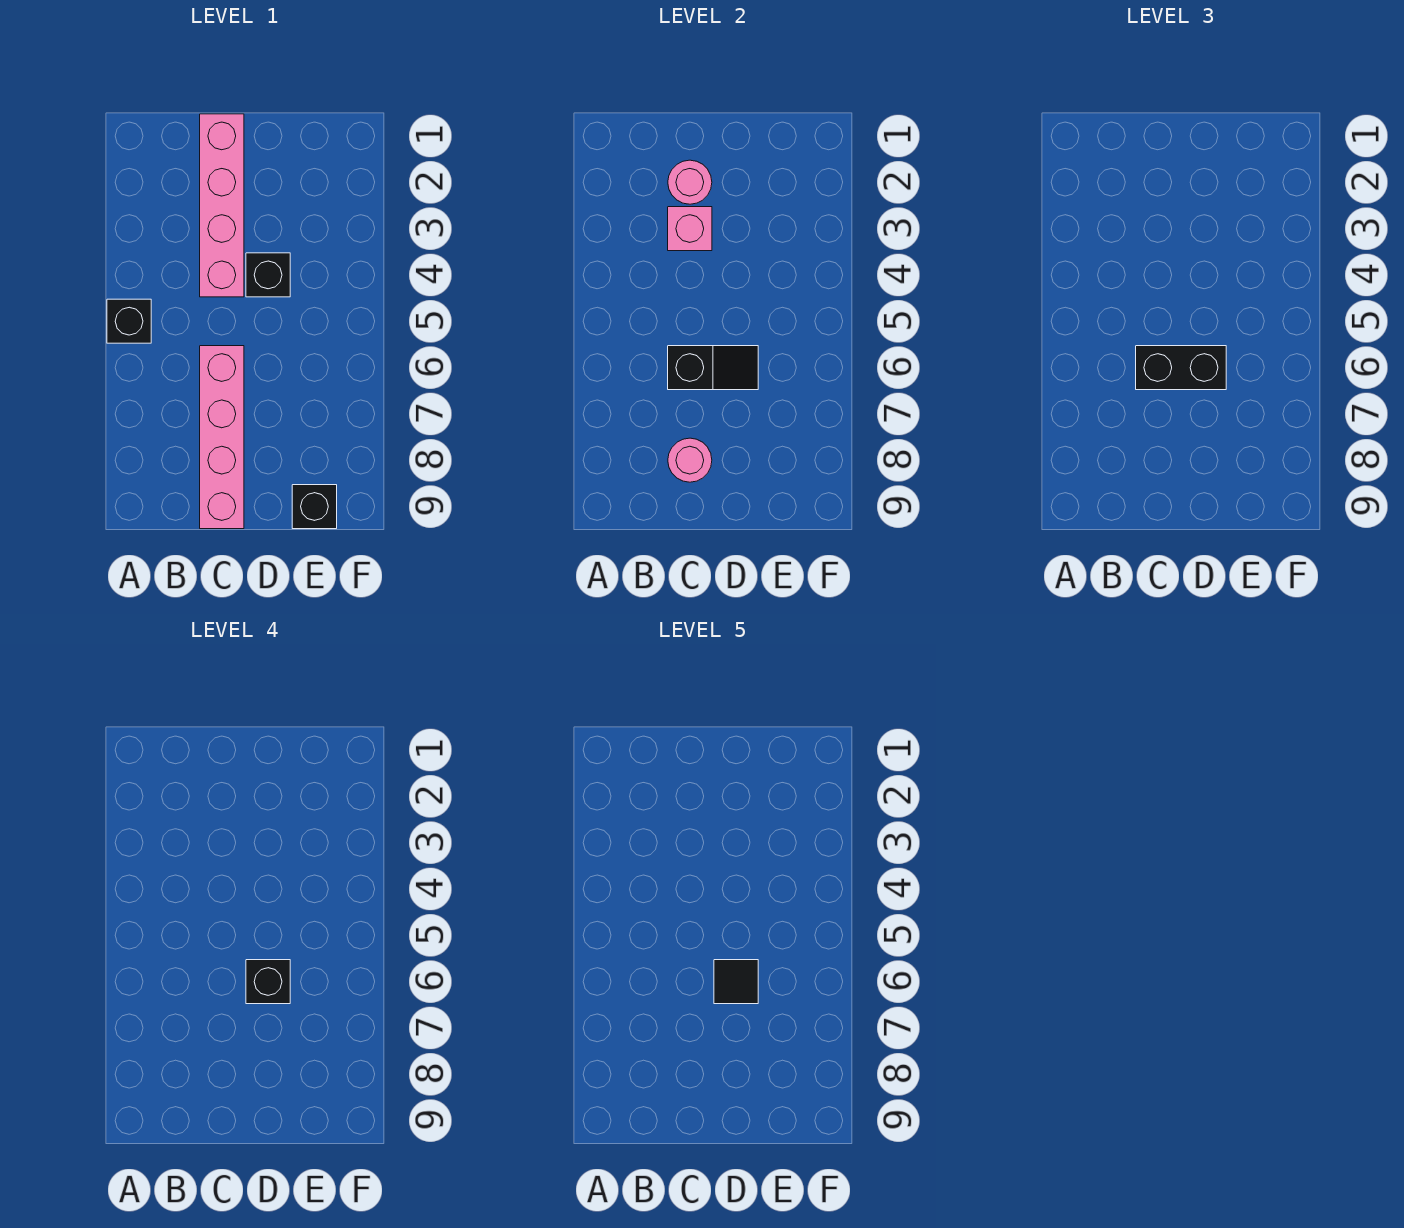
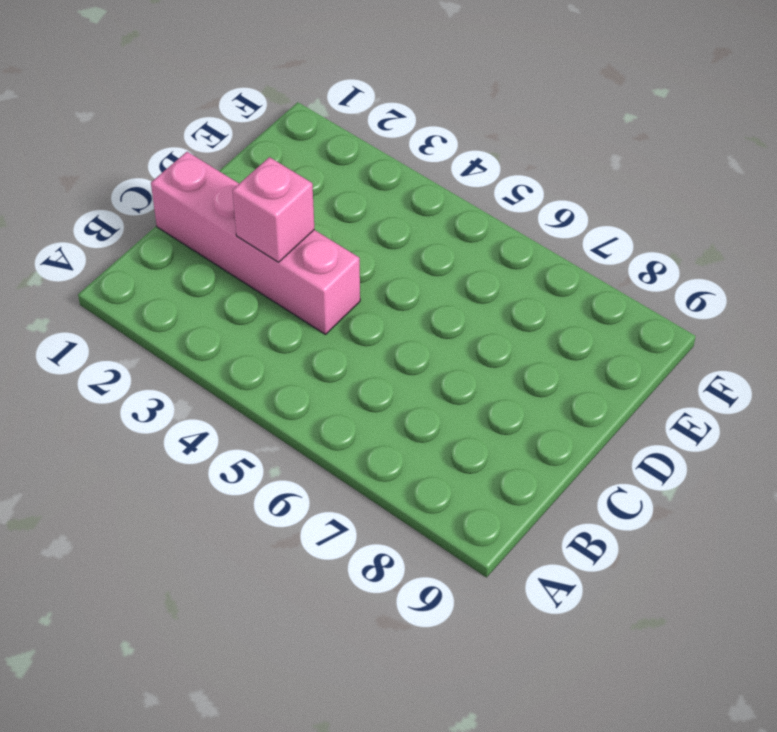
none -> black 1x1 brick [107,299,151,343]
none -> pink 1x4 brick [200,346,244,529]
none -> black 1x1 brick [246,253,290,297]

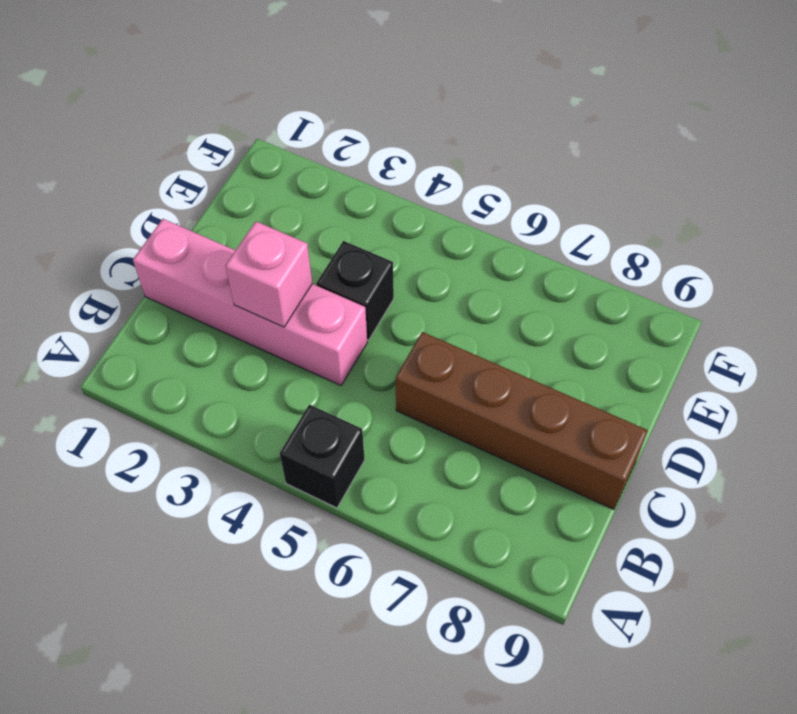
brown 1x4 brick [396,332,648,510] -> pink 1x4 brick [200,346,244,529]
none -> black 1x1 brick [292,485,337,529]
none -> pink 1x1 round brick [668,160,712,204]
none -> black 1x2 slope [668,346,758,390]

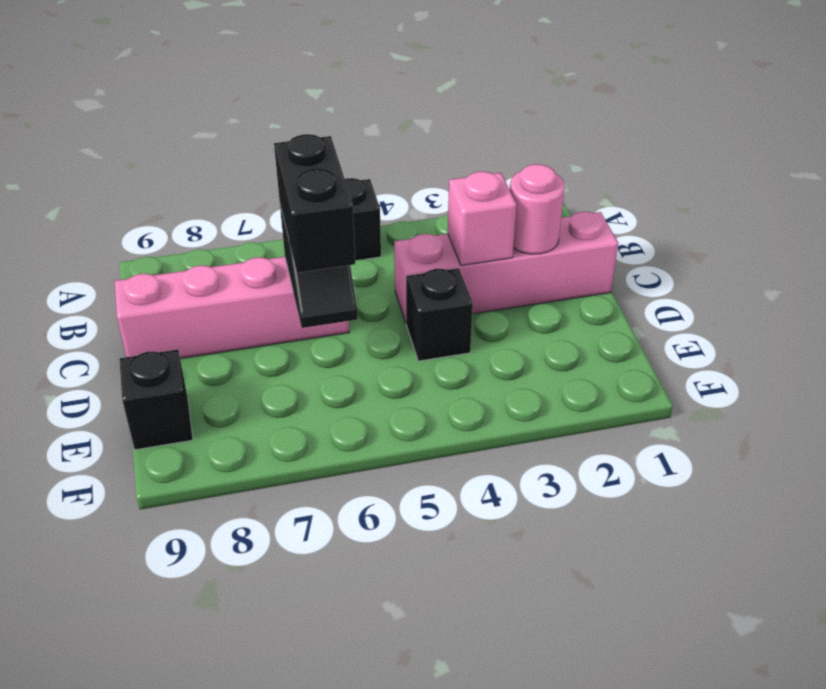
none -> pink 1x1 round brick [668,438,712,482]
none -> black 1x1 brick [246,960,290,1004]
none -> black 1x1 tile [714,960,758,1004]

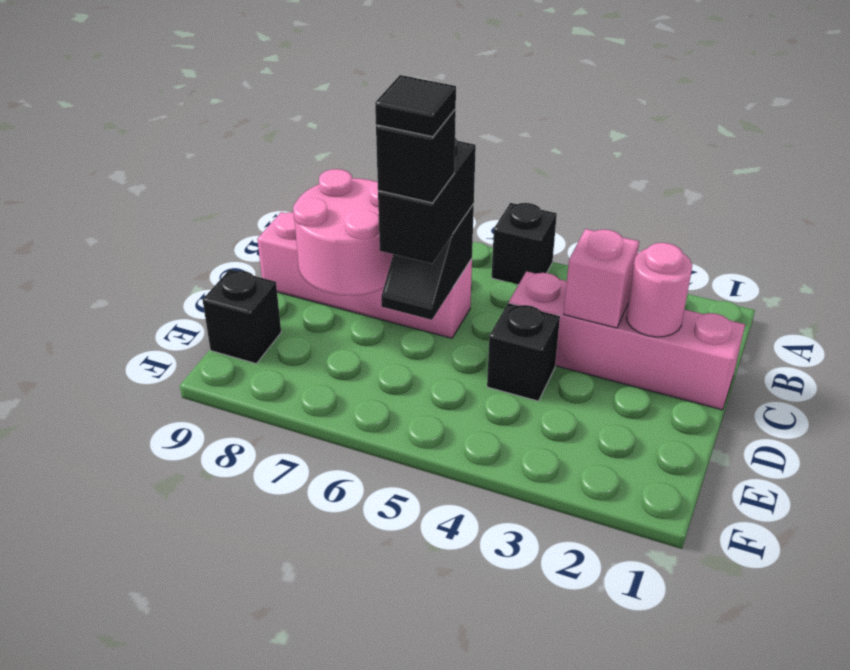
pink 2x2 round brick [293,169,393,295] -> pink 1x1 round brick [668,438,712,482]

